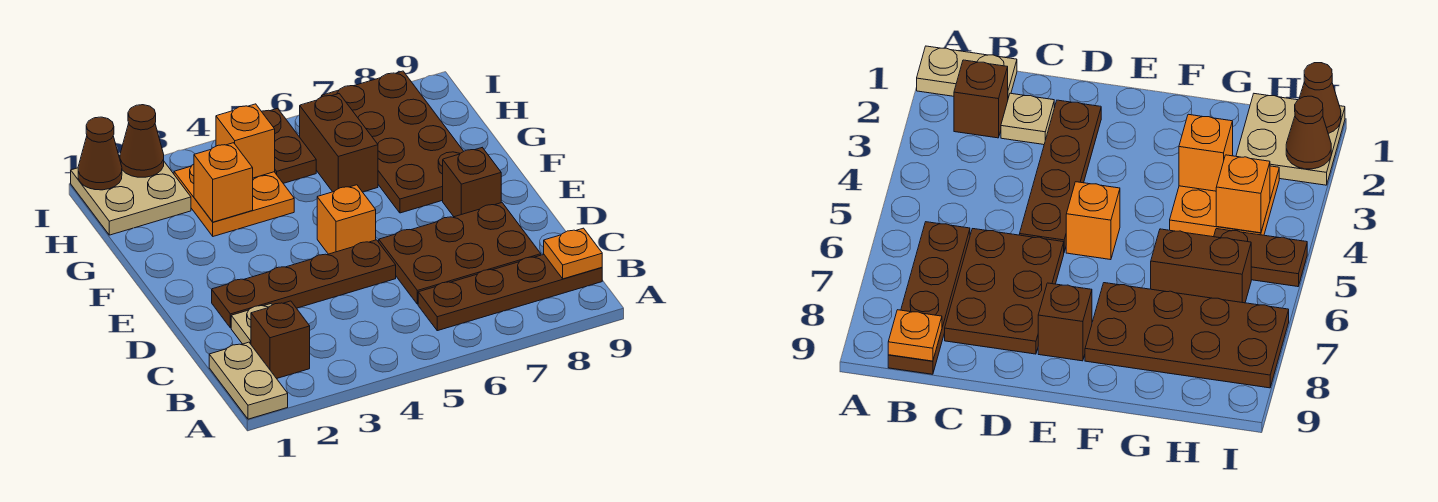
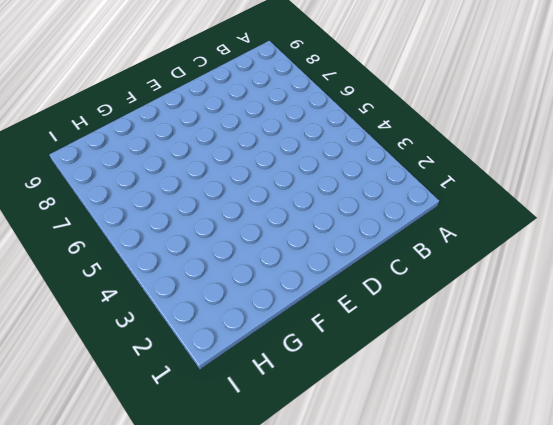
none -> tan 1x2 plate [209,342,288,419]
none -> brown 1x1 brick [251,301,310,379]
none -> brown 1x4 plate [418,254,602,331]

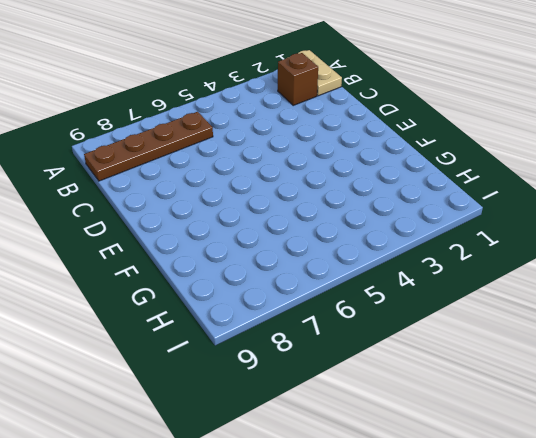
none -> tan 1x1 plate [231,304,272,344]
none -> brown 2x3 plate [379,203,541,304]
none -> brown 1x4 plate [212,240,396,328]

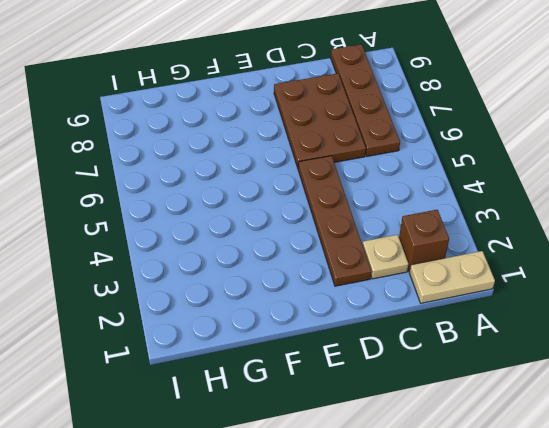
none -> orange 1x1 brick [317,185,376,254]
none -> brown 1x1 brick [443,148,501,217]
none -> brown 2x4 plate [322,71,464,213]

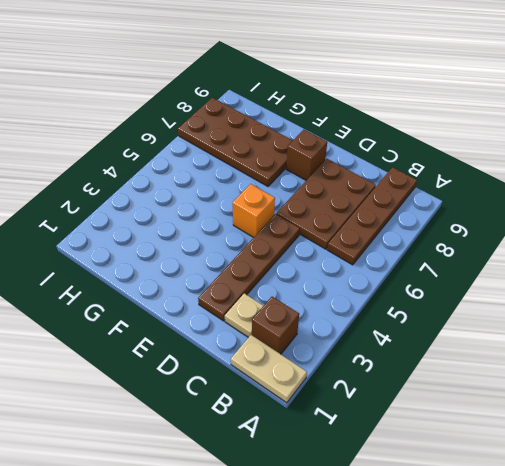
none -> orange 2x2 plate [174,164,294,236]
none -> brown 1x2 brick [300,94,378,192]
none -> tan 2x2 plate [71,155,191,235]

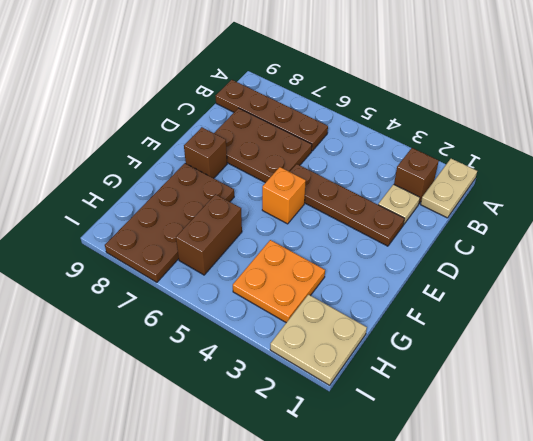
none -> brown 1x2 plate [262,108,316,183]
none -> orange 1x1 plate [544,228,602,279]
none -> orange 1x1 brick [194,143,253,222]

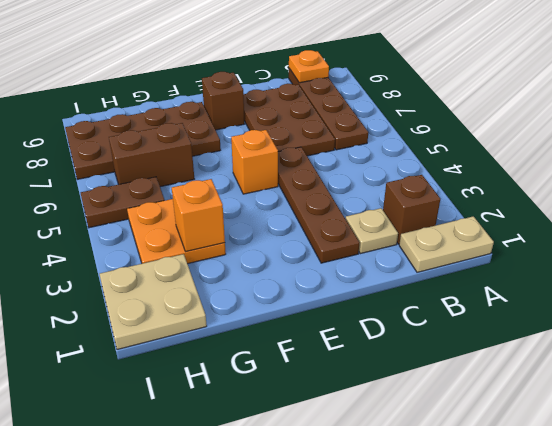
none -> orange 1x1 brick [216,104,275,178]
none -> brown 1x1 cone [78,117,122,190]
none -> brown 1x1 cone [120,105,164,177]

